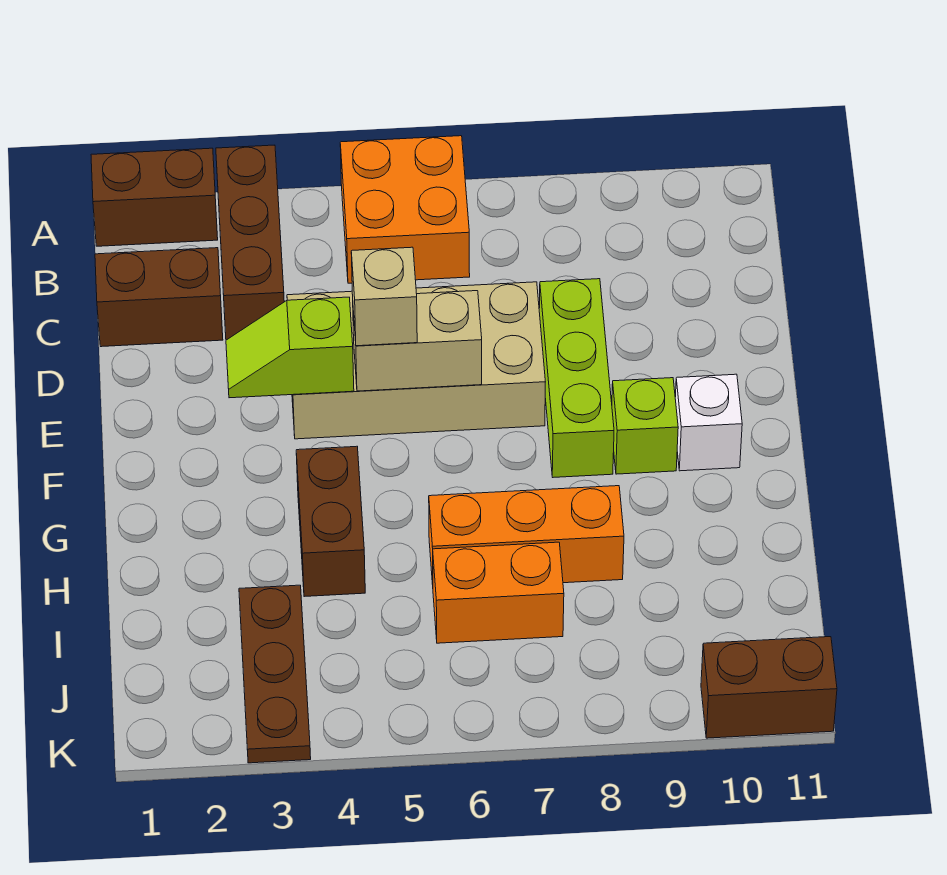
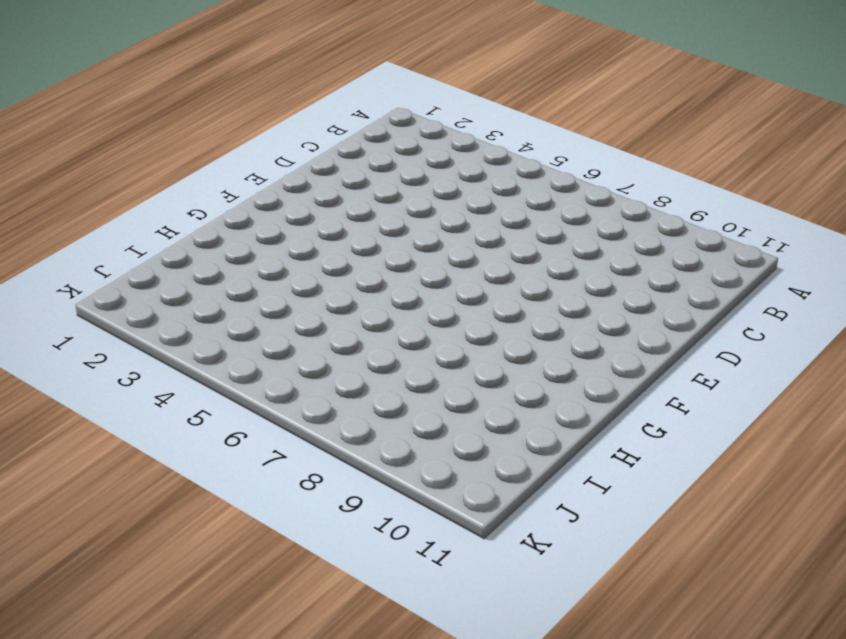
none -> brown 1x2 brick [91,148,218,246]
none -> brown 1x3 brick [216,145,284,340]
none -> orange 2x2 brick [340,136,470,283]

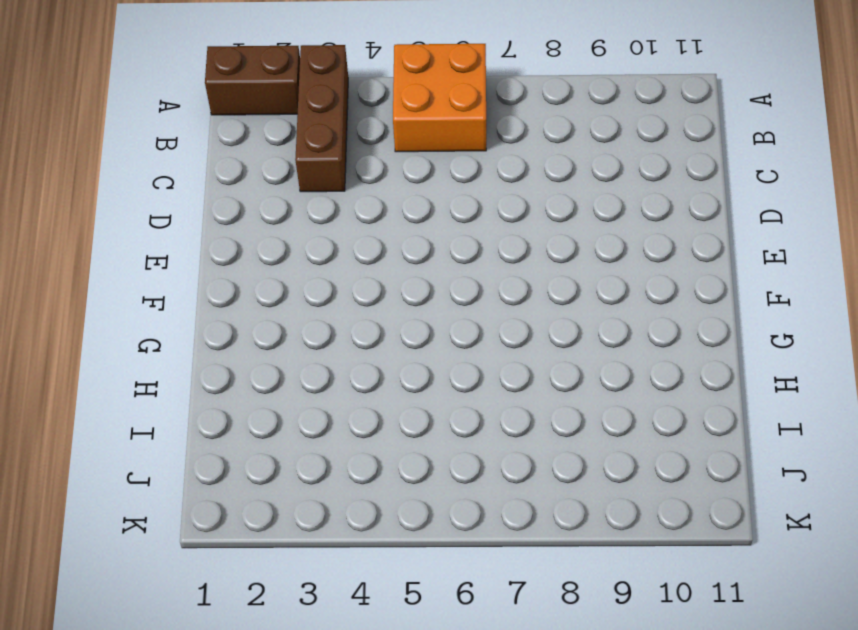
none -> brown 1x2 brick [95,248,223,347]
none -> tan 2x4 brick [287,282,545,439]
none -> lime 1x3 brick [539,279,614,477]

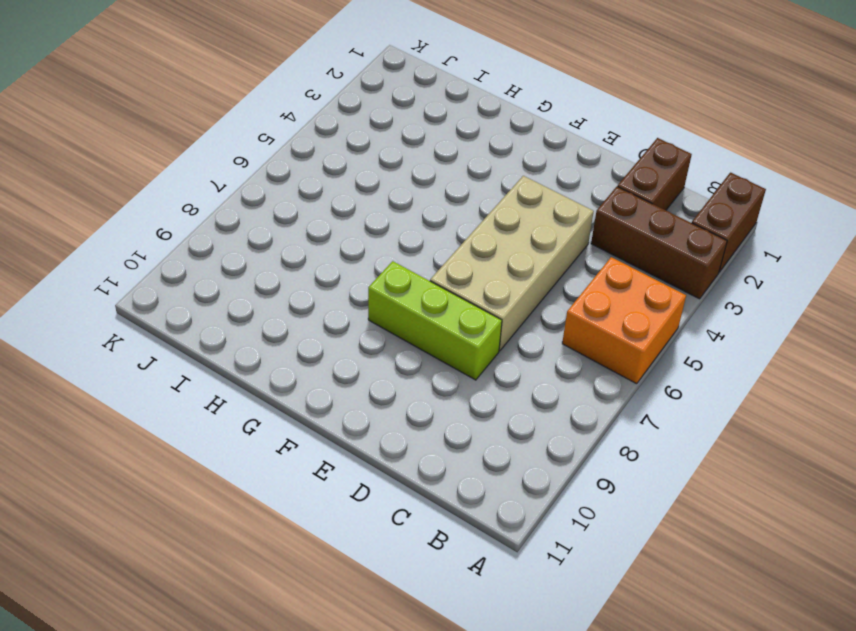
none -> lime 1x1 brick [612,378,678,474]
none -> white 1x1 brick [675,374,742,471]
none -> brown 1x2 brick [296,446,365,597]

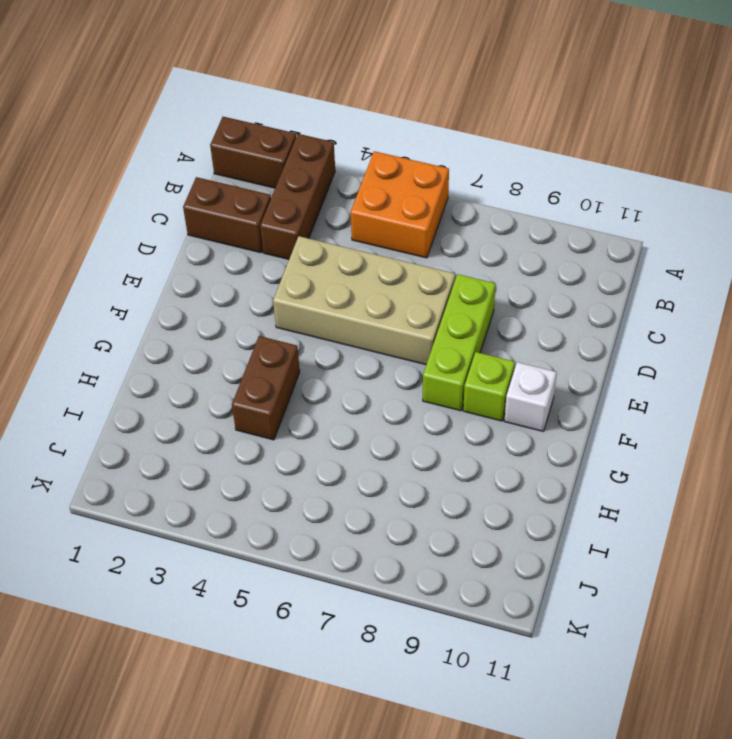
none -> orange 1x3 brick [429,486,624,584]
none -> brown 1x3 plate [239,585,311,763]
none -> orange 1x2 brick [433,542,564,643]

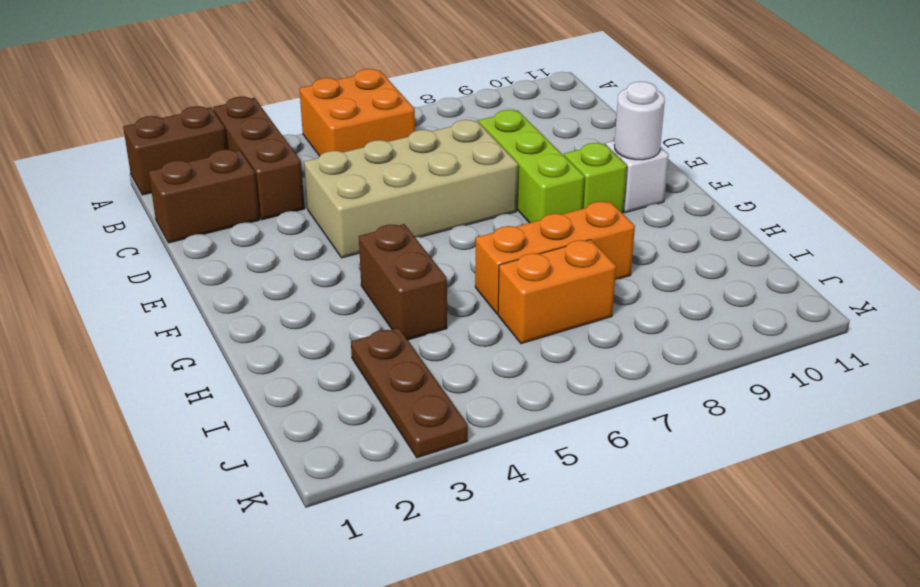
white 1x1 round brick [614,81,665,160] -> none
none -> brown 1x2 brick [701,637,837,738]
none -> lime 1x2 slope [226,297,354,398]
none -> tan 1x2 brick [353,291,482,391]

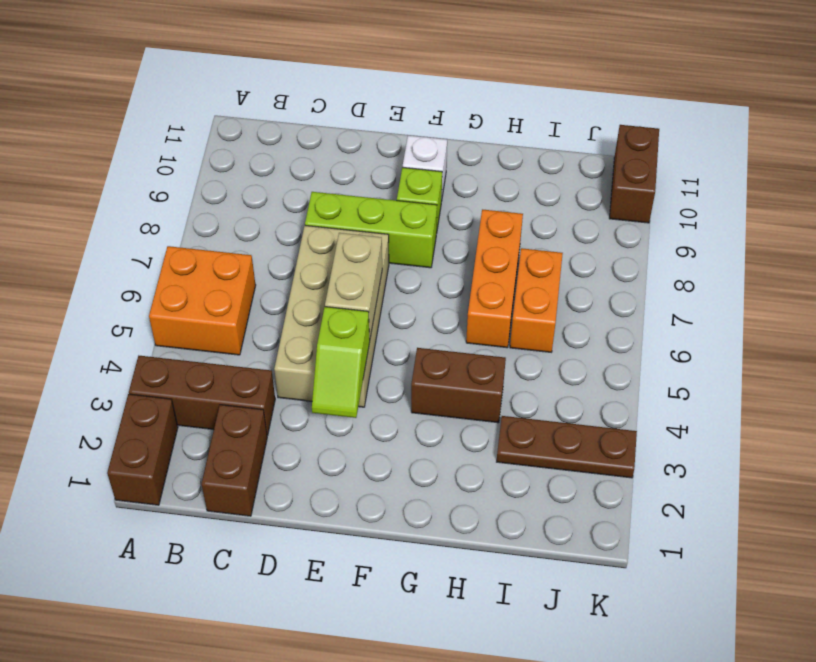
none -> tan 1x1 brick [351,247,417,346]

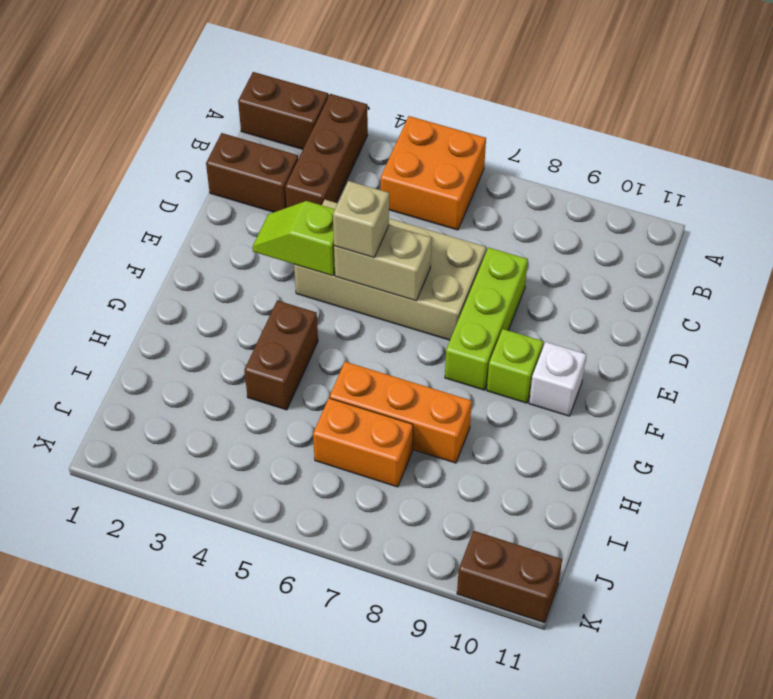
none -> brown 1x3 plate [239,585,311,763]

